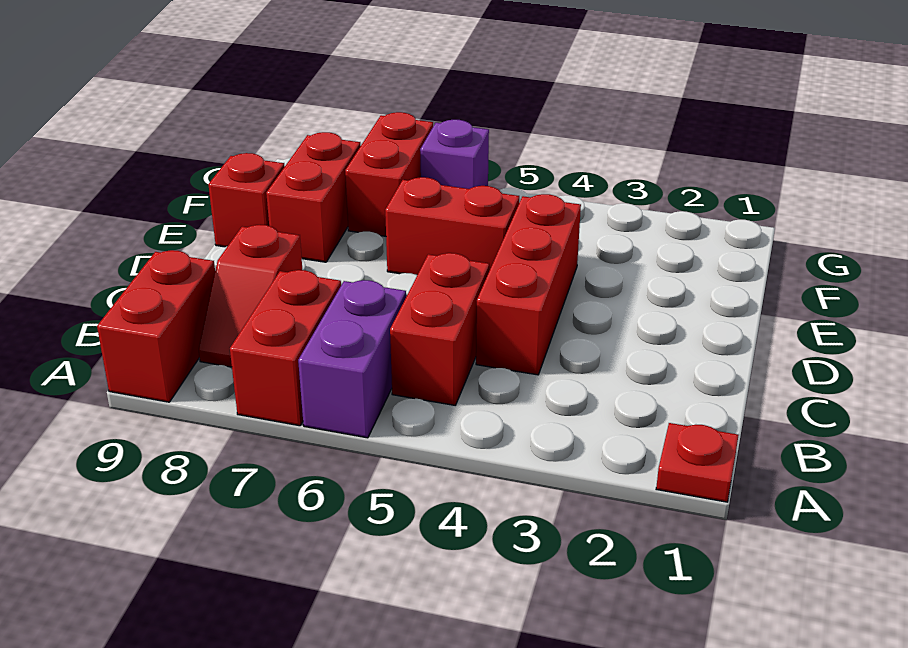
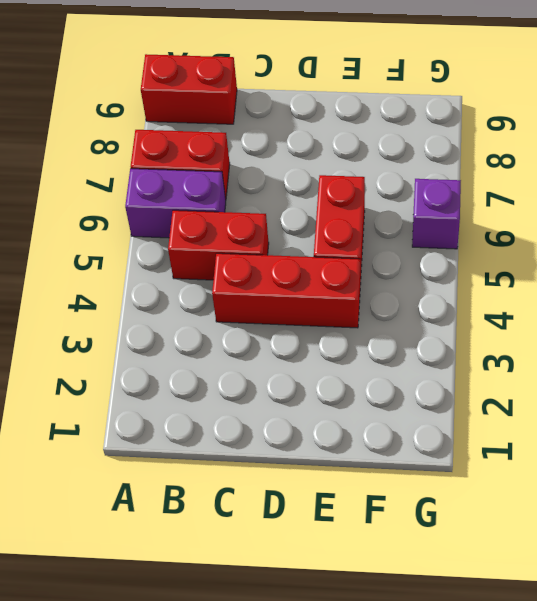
none -> red 1x1 plate [656,423,739,502]
none -> red 1x2 slope [199,225,302,367]
none -> red 1x2 brick [266,132,361,262]

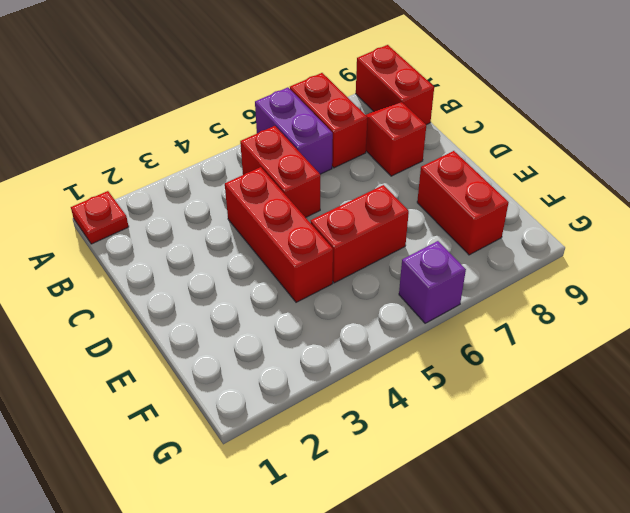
none -> red 1x1 brick [208,153,285,247]
none -> red 1x2 brick [345,112,433,236]

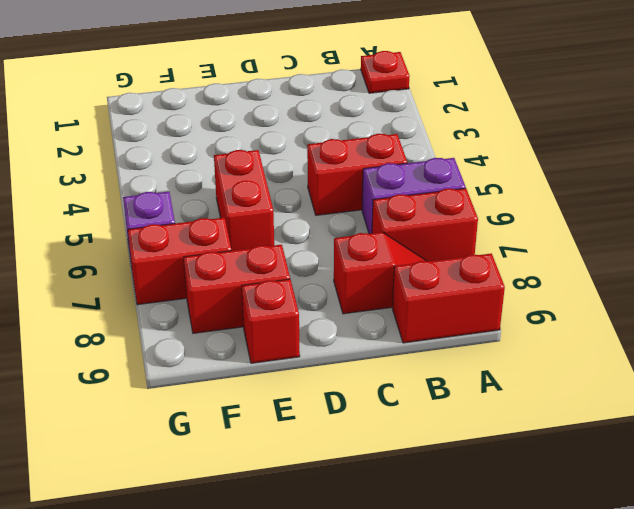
none -> red 1x3 brick [476,194,581,375]

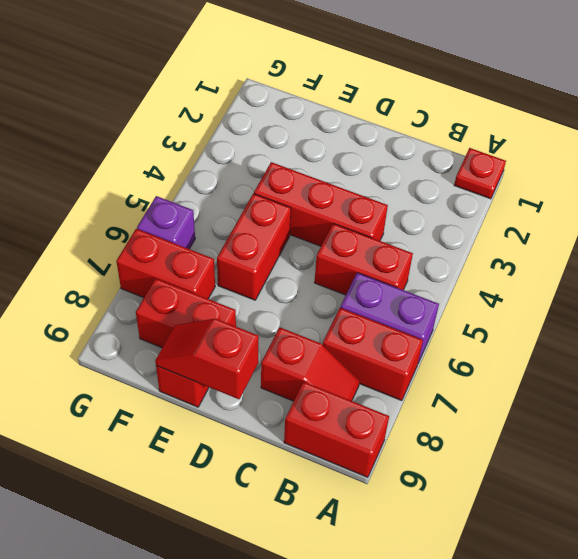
red 1x2 slope [155,319,259,399] -> none

